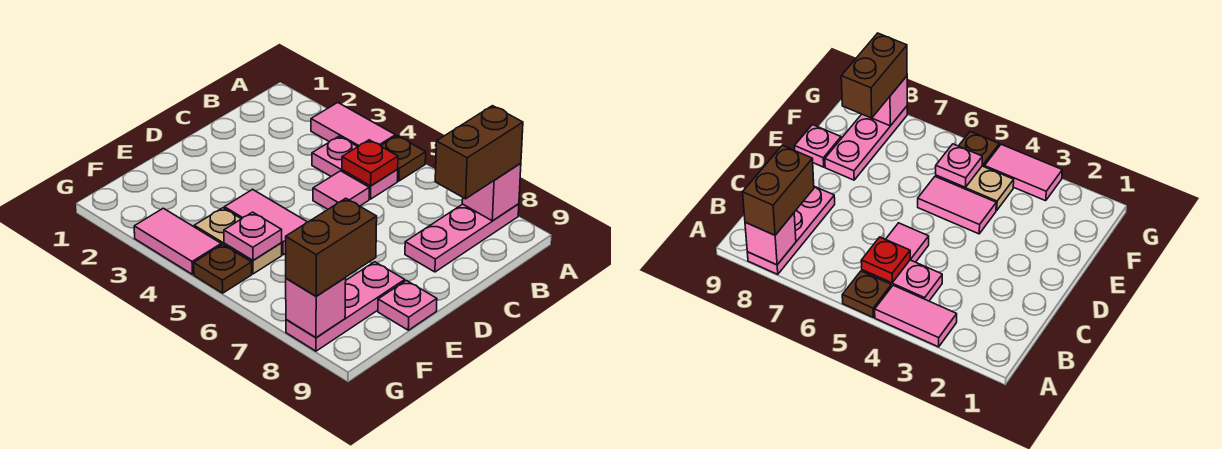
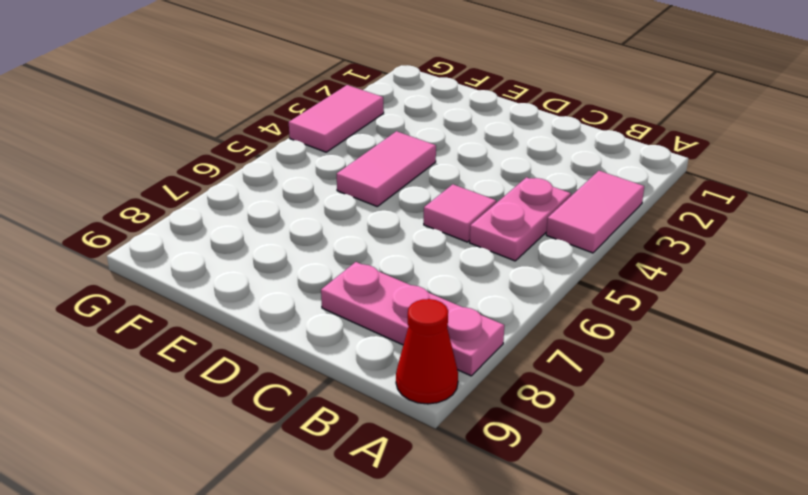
red 1x1 cone [396,299,458,404] -> none
none -> brown 1x1 plate [381,136,426,181]
none -> pink 1x3 plate [286,262,405,351]
none -> pink 1x1 plate [378,280,437,330]

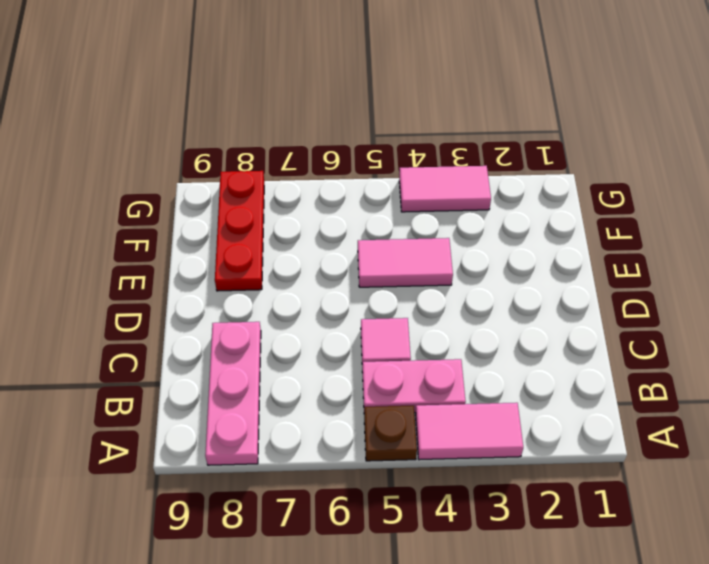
red 1x3 plate [215,171,264,291] -> pink 1x3 plate [286,262,405,351]
none -> pink 1x1 plate [378,280,437,330]
none -> tan 1x2 plate [194,208,282,274]
none -> brown 1x1 plate [194,244,252,293]

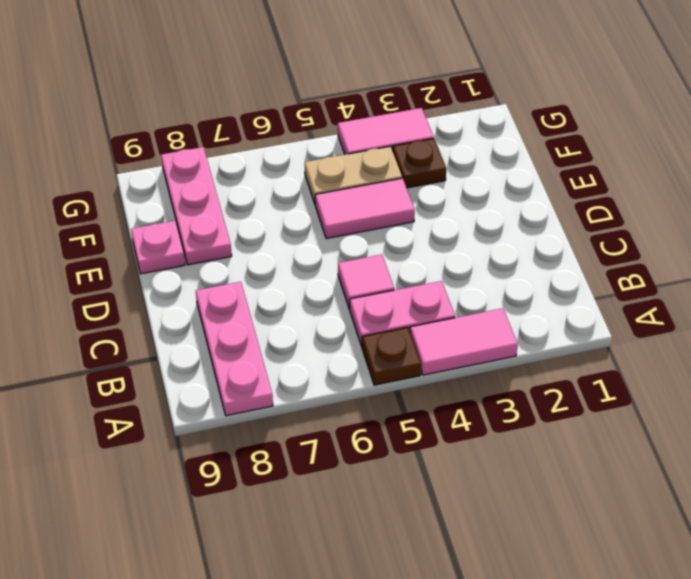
brown 1x1 plate [393,139,446,188] -> brown 1x1 plate moved to [194,244,252,293]
none -> pink 1x1 brick [462,163,521,221]
none -> red 1x1 plate [342,140,398,186]
none -> pink 1x1 plate [224,212,282,260]

